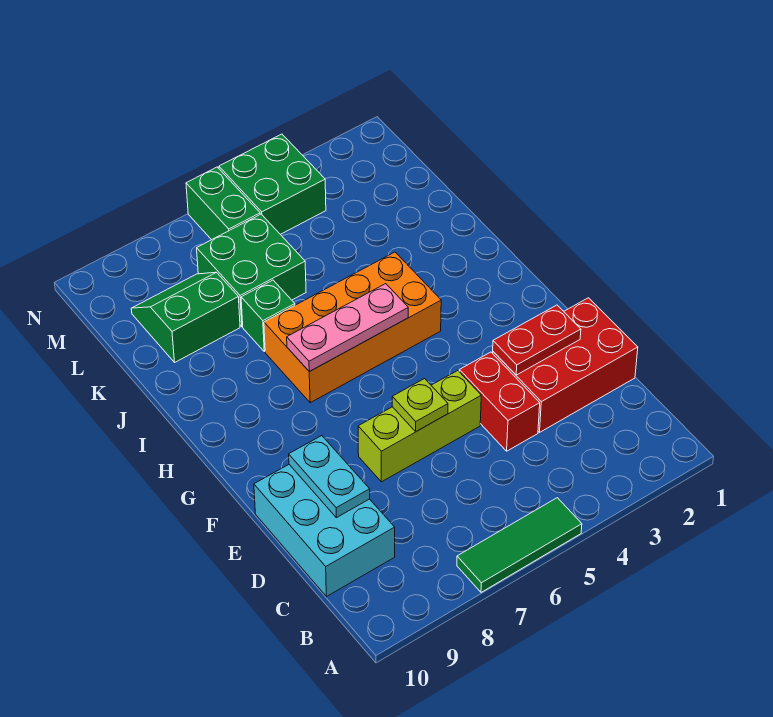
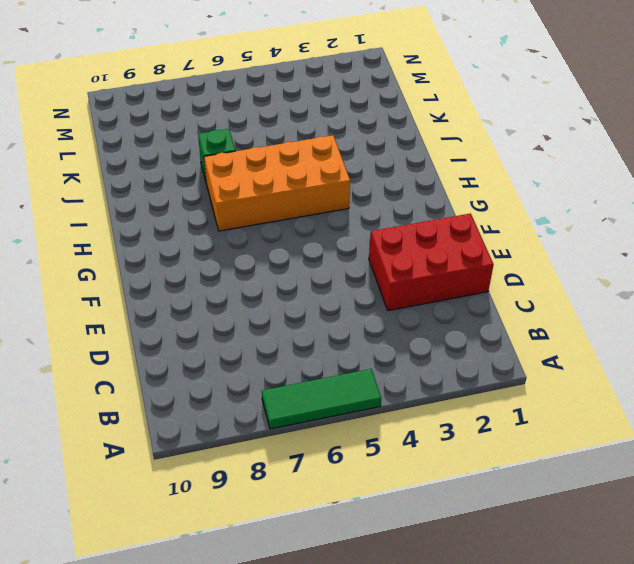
none -> cyan 2x3 brick [254,465,395,597]
none -> red 1x2 brick [459,352,540,451]
none -> lime 1x3 brick [358,371,481,482]

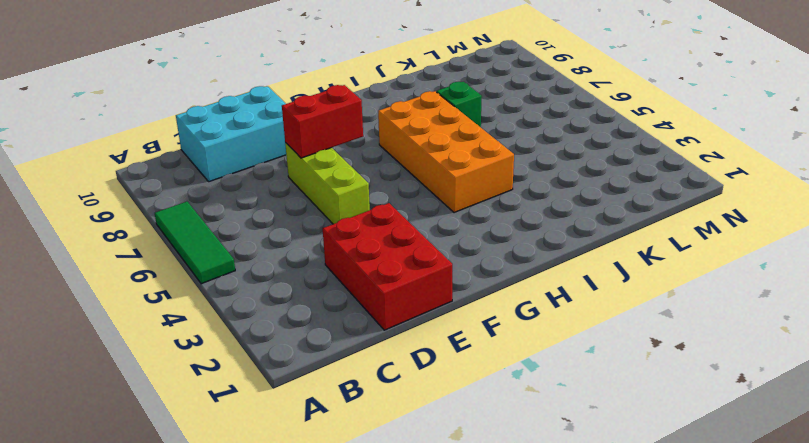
red 1x2 brick [282,85,363,158] -> red 1x2 brick moved to [459,352,540,451]
none -> green 2x2 brick [197,214,306,327]
none -> green 2x2 slope [131,272,240,362]
none -> green 2x2 brick [219,134,326,234]

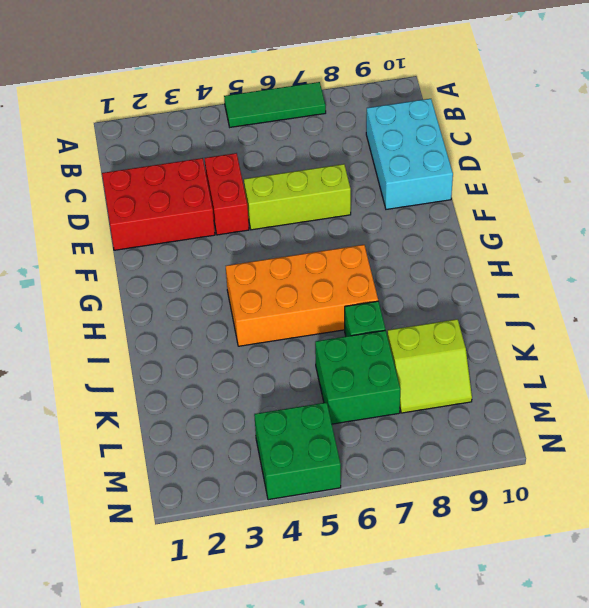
lime 2x2 slope [387,319,472,413] -> green 2x2 slope [131,272,240,362]
none -> green 1x2 brick [186,167,260,240]
none -> cyan 1x2 plate [289,436,370,518]
none -> red 1x2 plate [493,305,581,375]

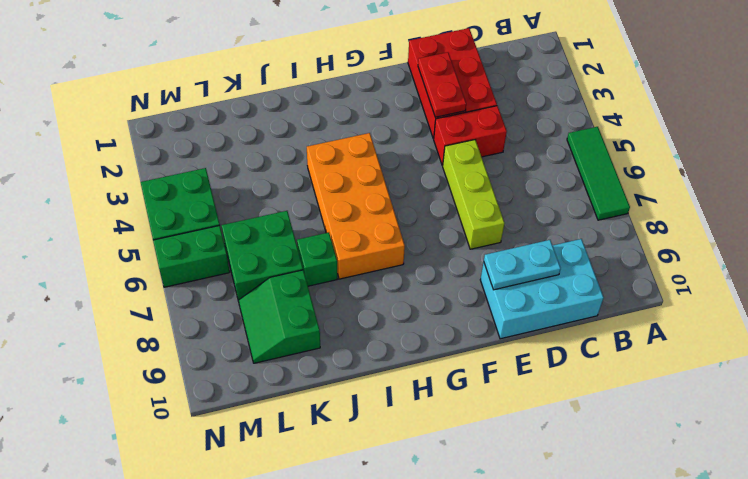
none -> lime 1x1 plate [392,379,448,432]
none -> pink 1x3 plate [287,284,408,372]

